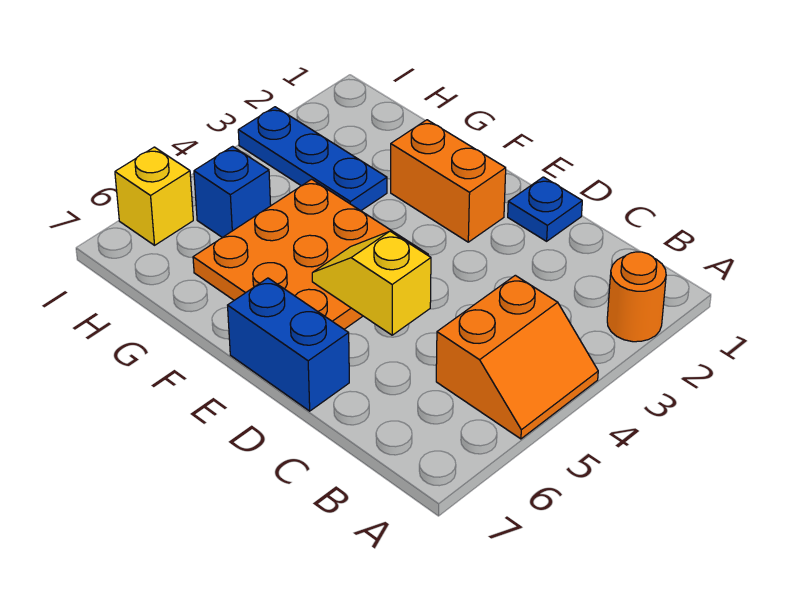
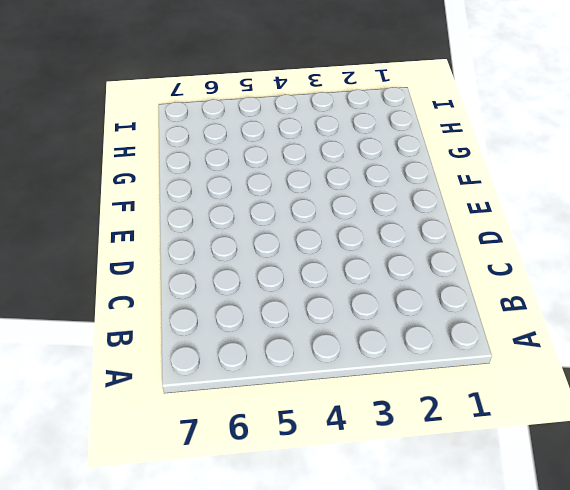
none -> orange 1x1 round brick [607,252,666,342]
none -> orange 2x2 slope [436,275,598,439]

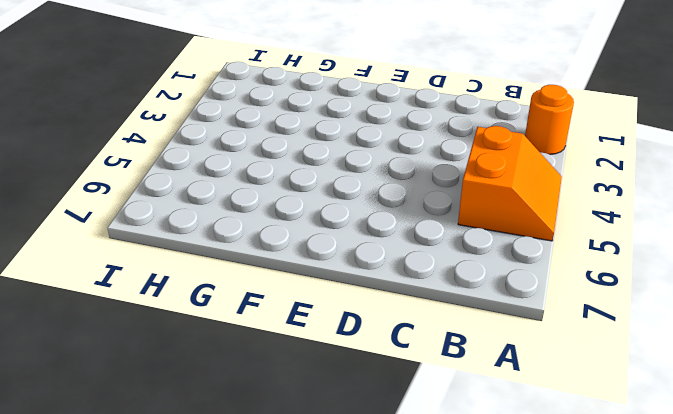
none -> blue 1x1 plate [508,177,582,241]
none -> blue 1x2 brick [228,278,349,411]

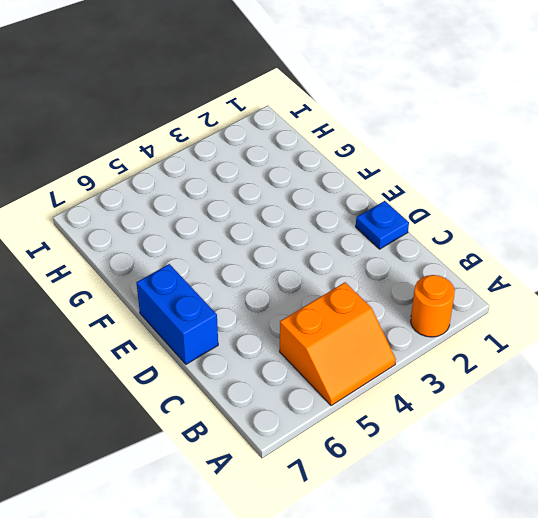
none -> orange 1x2 brick [391,120,506,242]
none -> orange 3x3 plate [193,179,428,329]

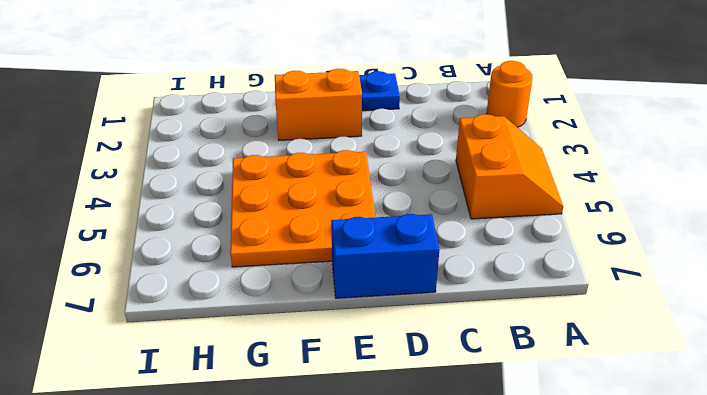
none -> blue 1x3 plate [238,107,387,211]
none -> blue 1x1 brick [194,146,271,237]

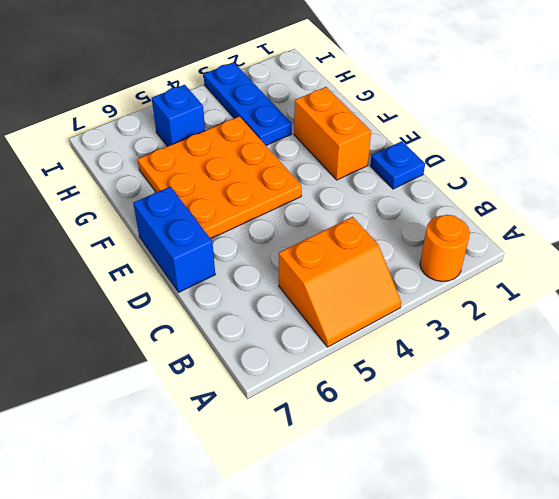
none -> yellow 1x1 brick [115,147,193,245]
none -> yellow 1x2 slope [312,231,431,335]

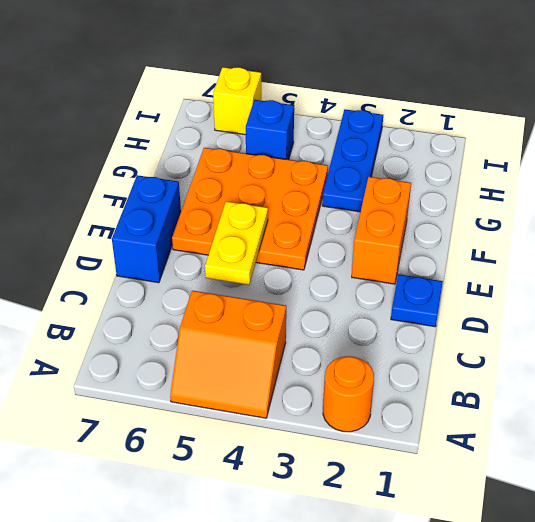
yellow 1x2 plate [205,201,268,285] -> yellow 1x2 slope [312,231,431,335]

